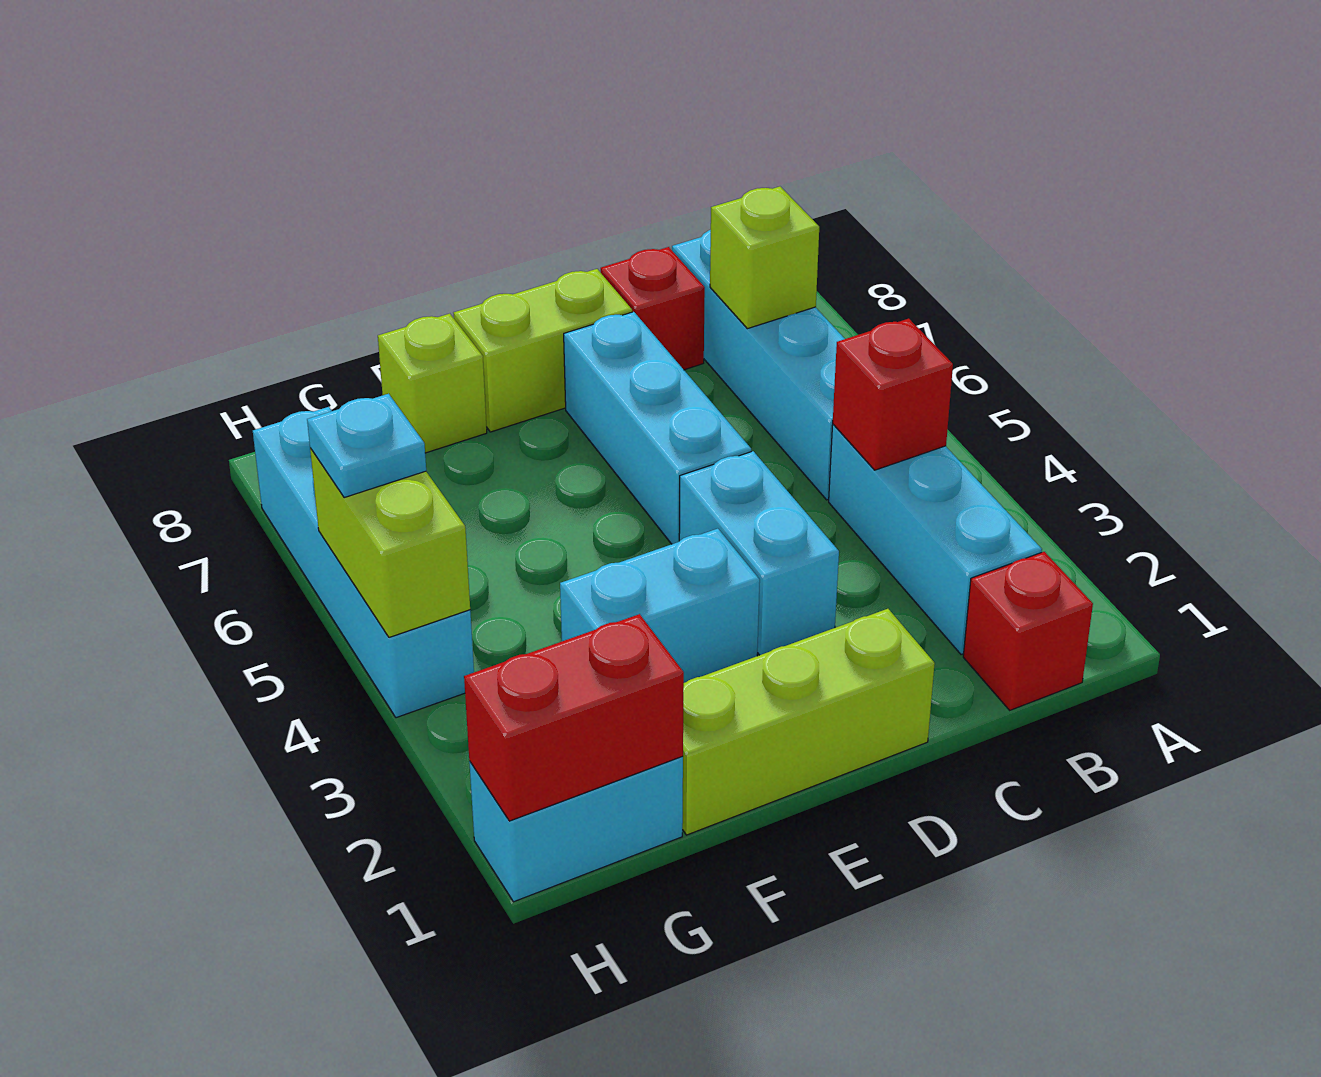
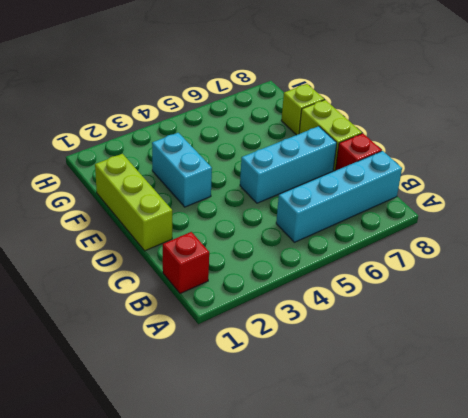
none -> cyan 1x3 brick [829,425,1042,655]
none -> cyan 1x2 brick [679,451,839,655]
none -> cyan 1x2 brick [469,757,683,902]

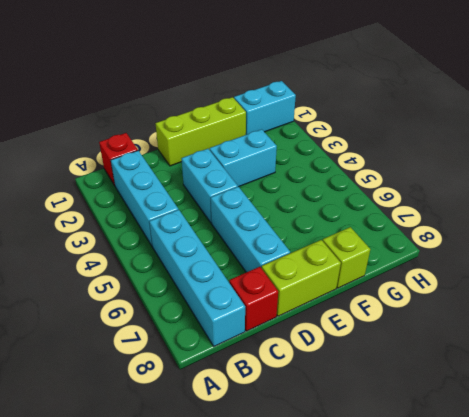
none -> cyan 1x4 brick [253,407,474,718]
none -> red 1x1 brick [833,319,953,470]
none -> lime 1x1 brick [710,187,819,329]

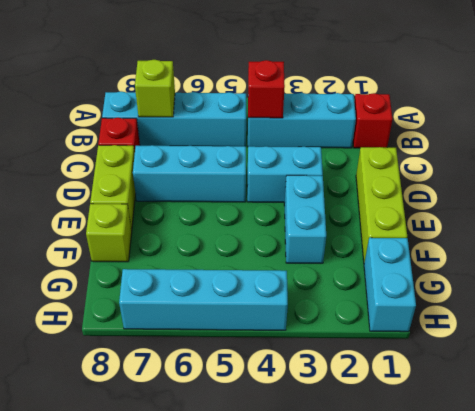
none -> red 1x2 brick [464,614,684,821]
none -> lime 1x2 brick [310,448,470,637]
none -> cyan 1x1 plate [307,394,426,498]

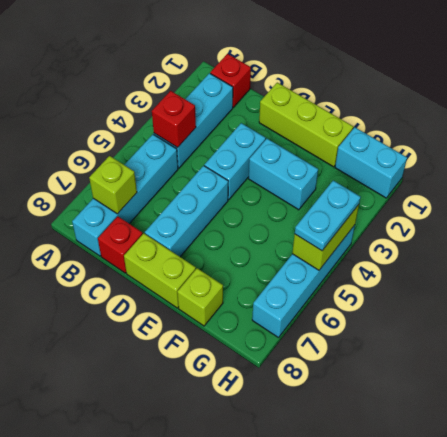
cyan 1x2 plate [295,180,361,251] -> cyan 1x1 plate [307,394,426,498]
none -> red 1x2 brick [464,614,684,821]

